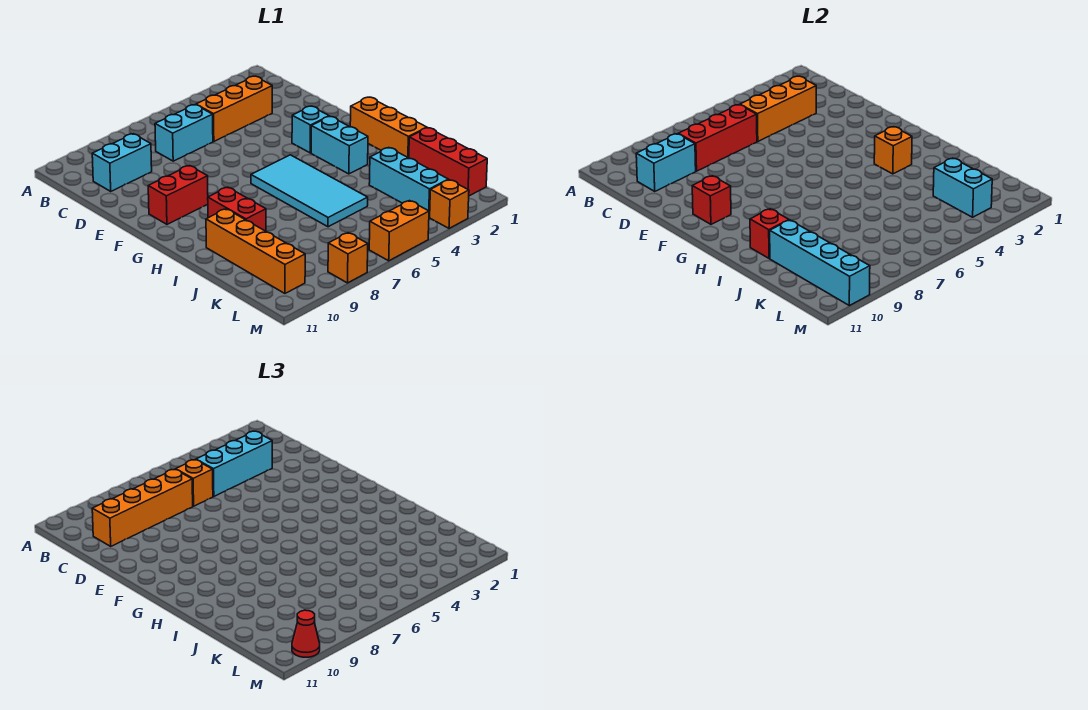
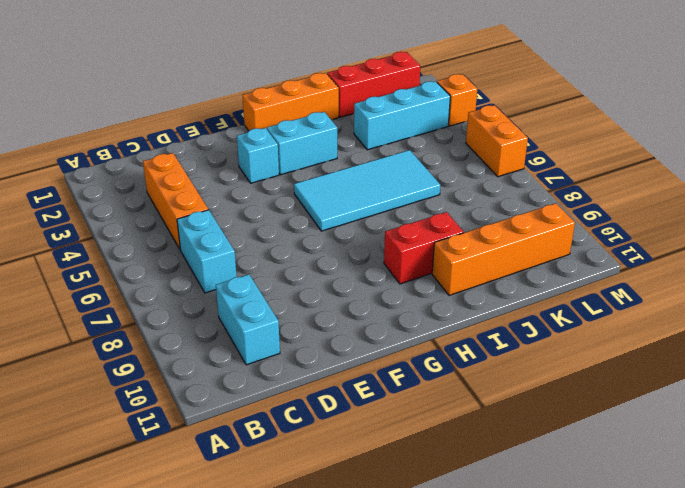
none -> red 1x2 brick [148,166,208,224]
none -> orange 1x1 brick [328,233,368,283]
none -> orange 1x3 brick [740,76,816,141]

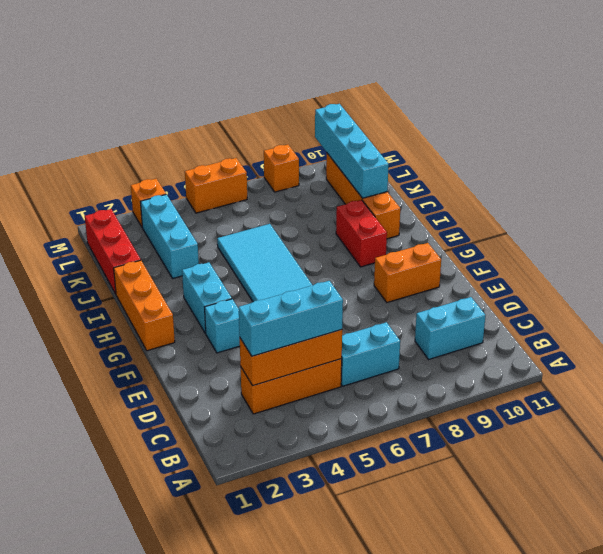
orange 1x2 brick [374,243,441,302] -> red 1x2 brick [148,166,208,224]
none -> red 1x3 brick [678,105,757,171]
none -> cyan 1x2 brick [636,134,696,191]
none -> red 1x1 brick [692,176,731,224]

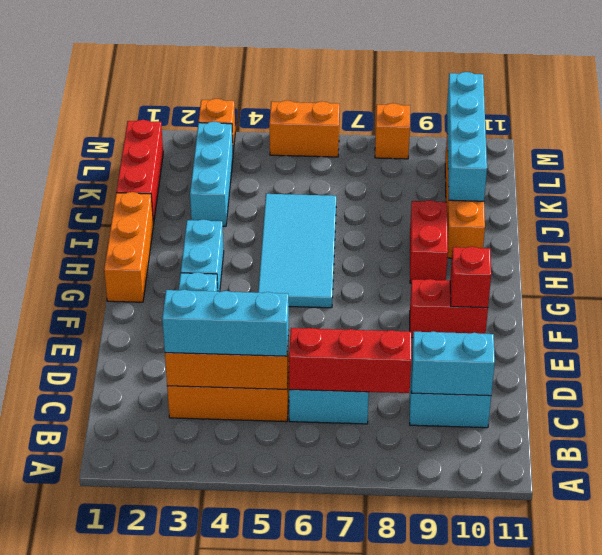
none -> orange 1x1 brick [874,127,912,174]
none -> red 1x1 brick [750,209,789,258]
none -> cyan 1x2 brick [933,158,992,217]

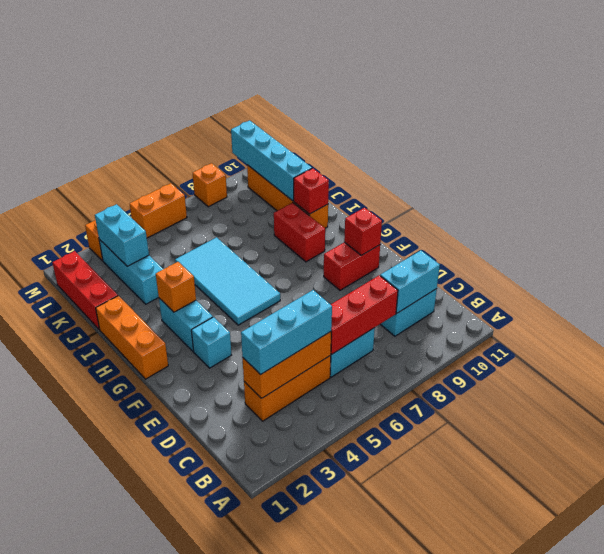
none -> orange 1x1 brick [176,460,213,506]
none -> orange 1x4 brick [92,469,193,546]
none -> red 1x1 cone [292,610,320,657]

